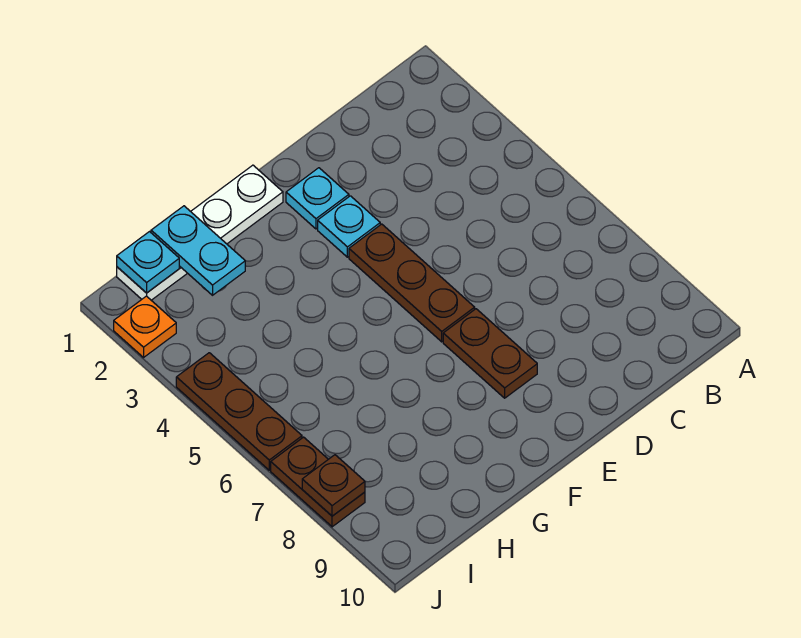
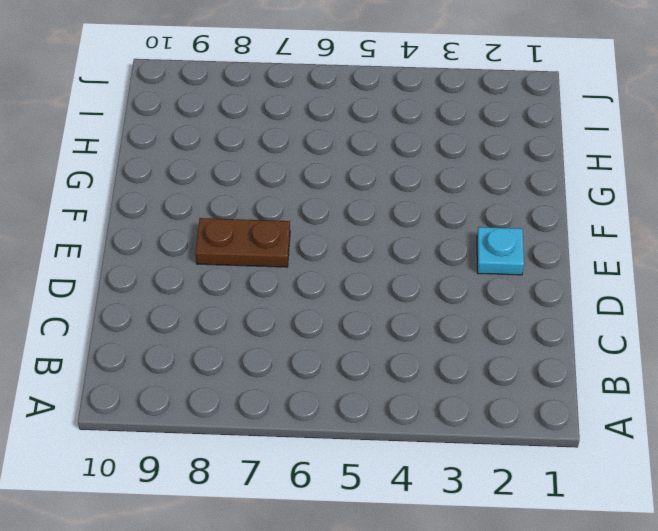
none -> cyan 1x1 plate [318,196,380,257]
none -> brown 1x3 plate [349,224,475,342]

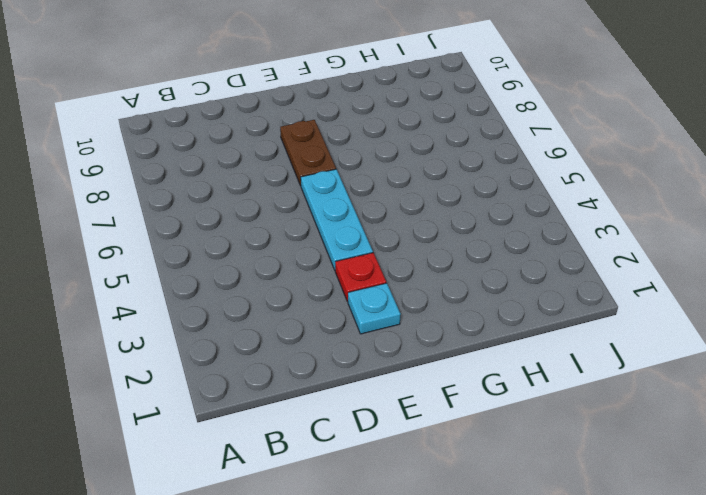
red 1x1 plate [335,253,386,302] -> cyan 1x1 plate [318,196,380,257]
cyan 1x3 plate [301,169,373,270] -> brown 1x3 plate [349,224,475,342]
none -> white 1x4 plate [117,165,283,300]
none -> orange 1x1 plate [114,296,176,357]

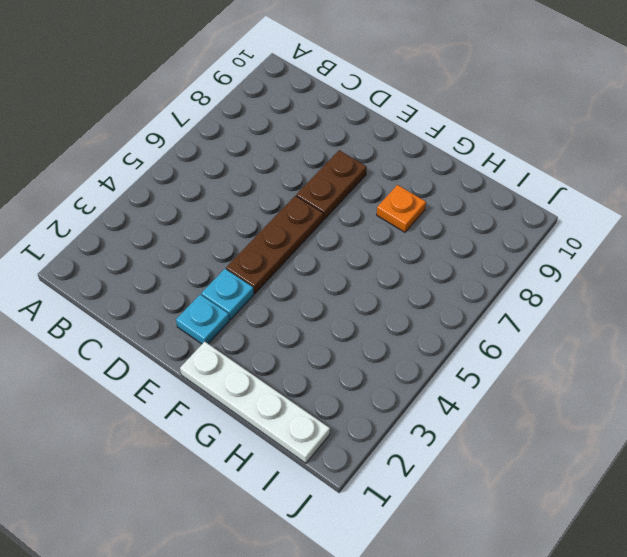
orange 1x1 plate [377,185,426,232] -> orange 1x1 plate moved to [114,296,176,357]
none -> brown 1x3 plate [176,353,302,470]
none -> brown 1x2 plate [271,437,365,527]

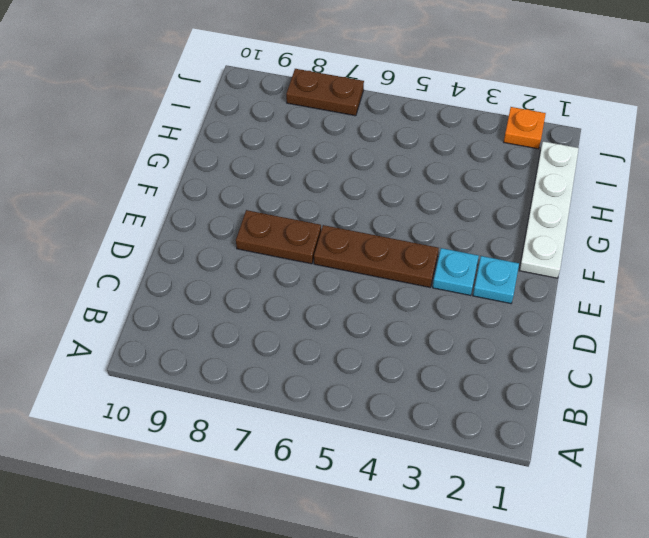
none -> brown 1x3 plate [176,353,302,470]
none -> cyan 1x2 plate [151,206,245,295]

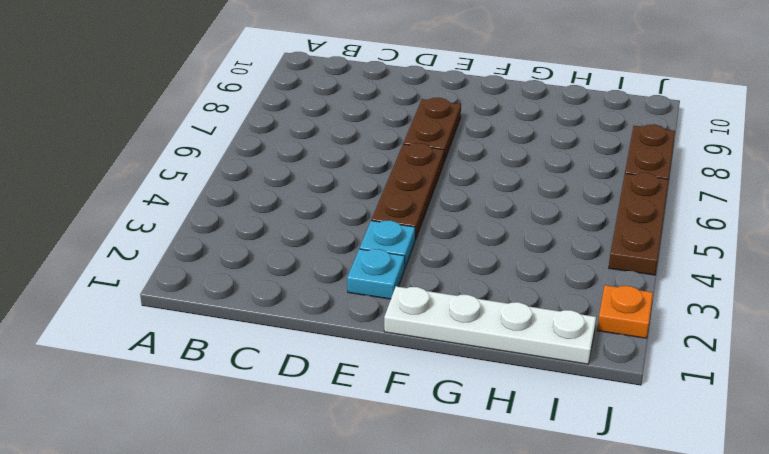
none -> cyan 1x2 plate [151,206,245,295]
none -> cyan 1x1 plate [117,232,179,293]

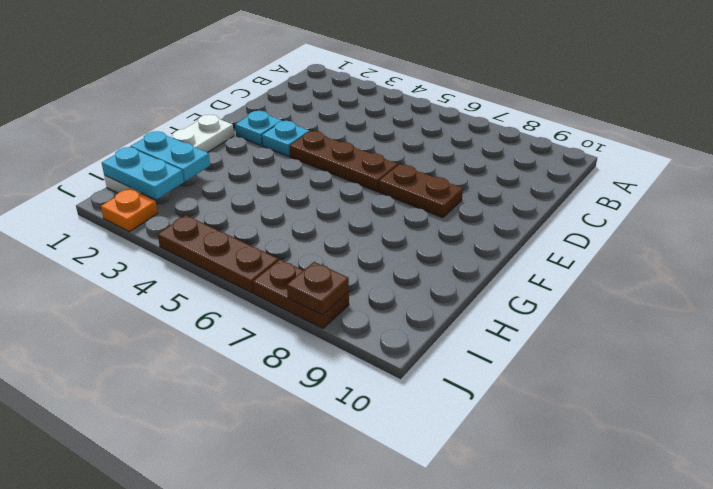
cyan 1x2 plate [102,147,184,199] -> cyan 1x1 plate [117,232,179,293]

